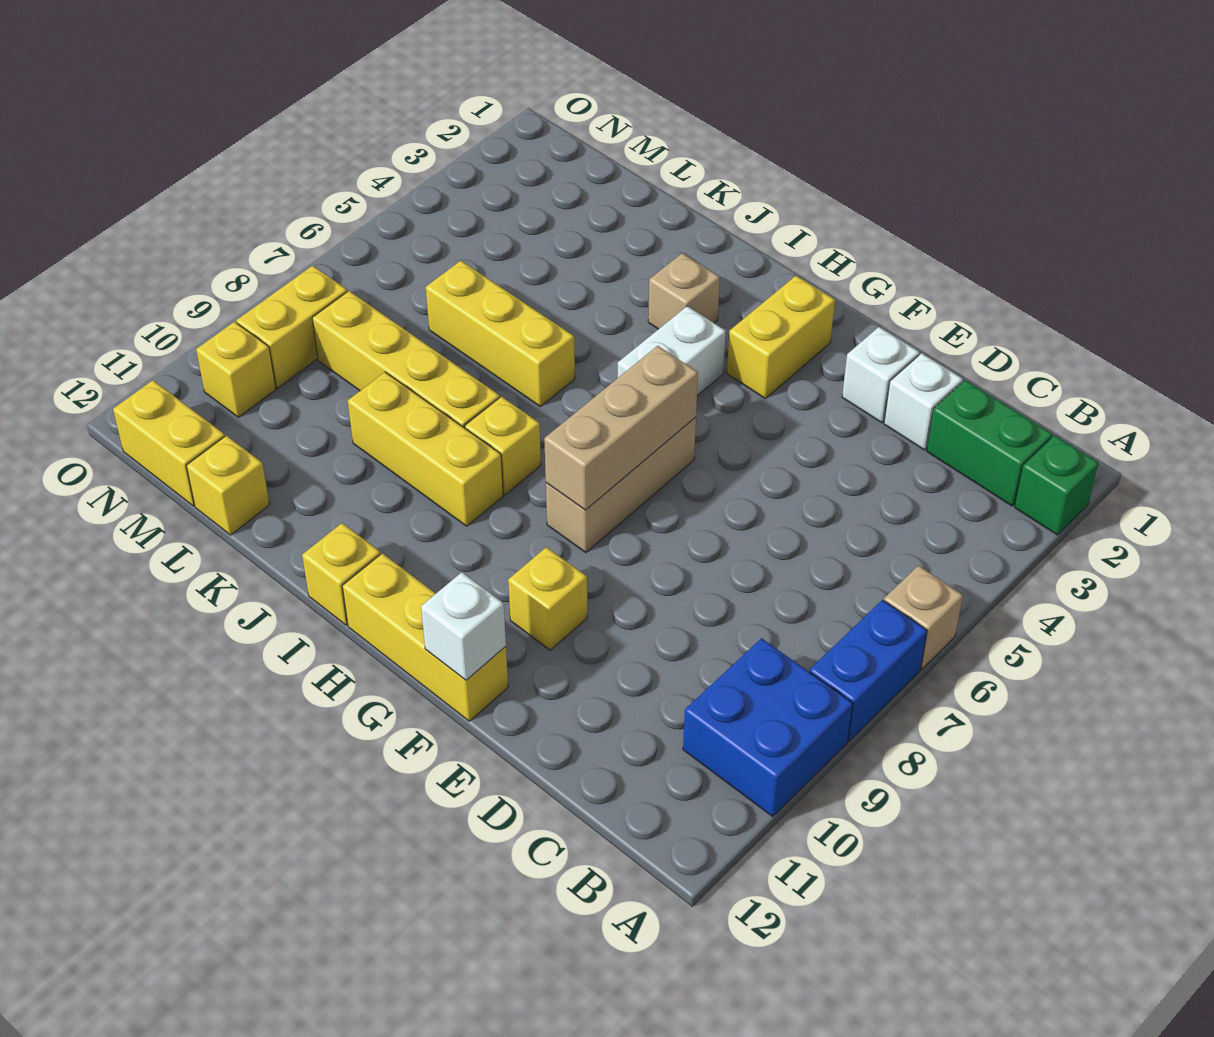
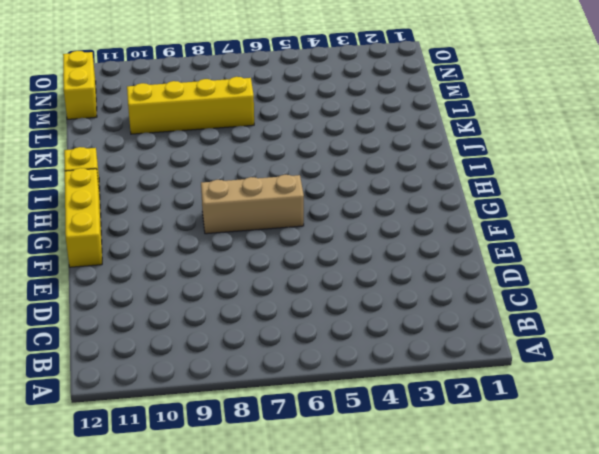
yellow 1x4 brick [127,77,254,134] -> yellow 1x4 brick turned to [312,291,500,428]
none -> green 1x1 brick [1015,436,1099,535]
none -> tan 1x1 brick [884,566,963,669]
none -> blue 1x2 brick [809,600,927,741]

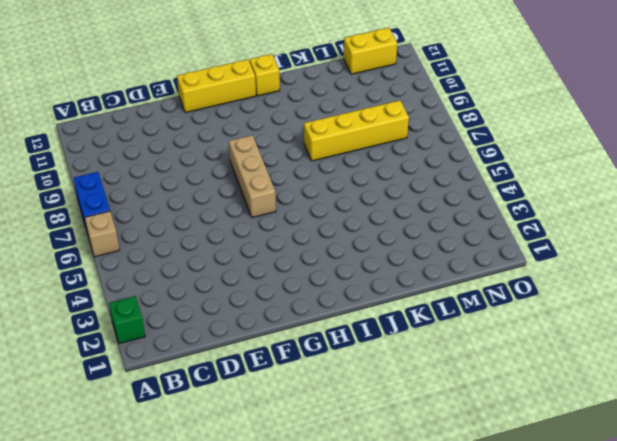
none -> blue 2x2 brick [683,638,853,817]
none -> green 1x2 brick [927,380,1052,506]
none -> white 1x1 brick [884,353,963,450]

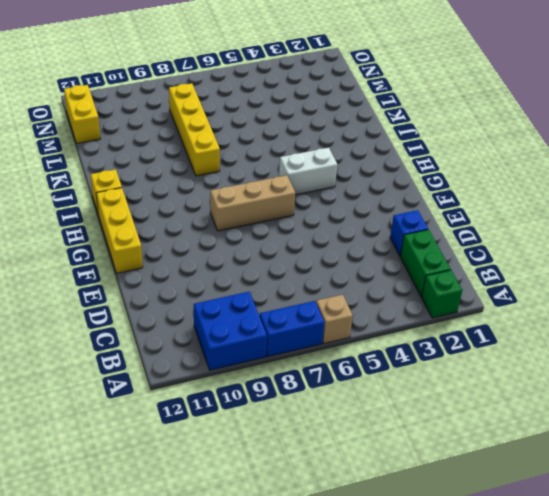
blue 1x1 brick [390,210,428,256] -> white 1x1 brick [884,353,963,450]
none -> white 1x1 brick [842,327,919,423]
none -> yellow 1x1 brick [508,547,587,650]
none -> yellow 1x2 brick [727,276,835,398]

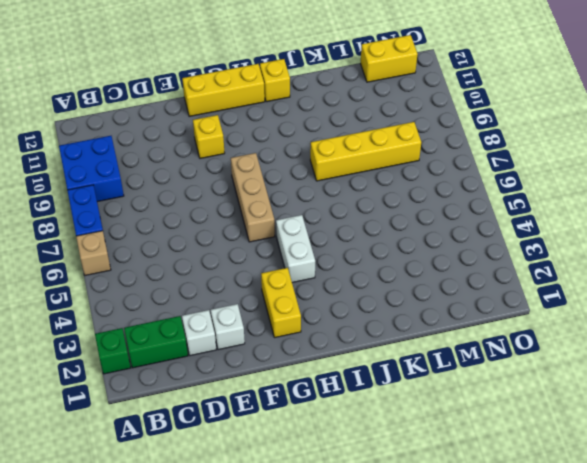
none -> tan 1x1 brick [648,253,720,329]
none -> yellow 1x1 brick [465,397,541,495]
none -> yellow 1x3 brick [348,372,503,526]

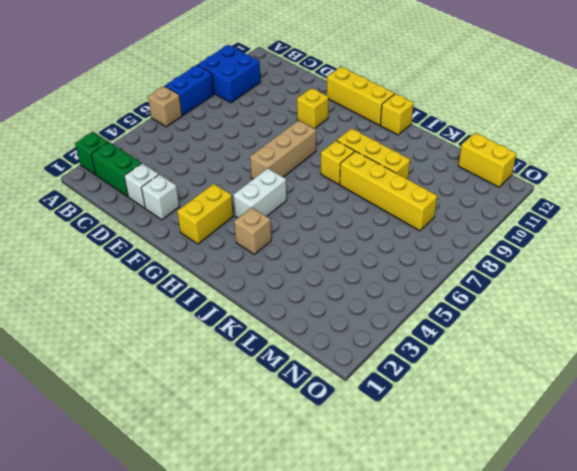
none -> yellow 1x3 brick [426,261,575,407]
none -> yellow 1x1 brick [186,436,270,535]
none -> yellow 1x2 brick [236,266,347,388]

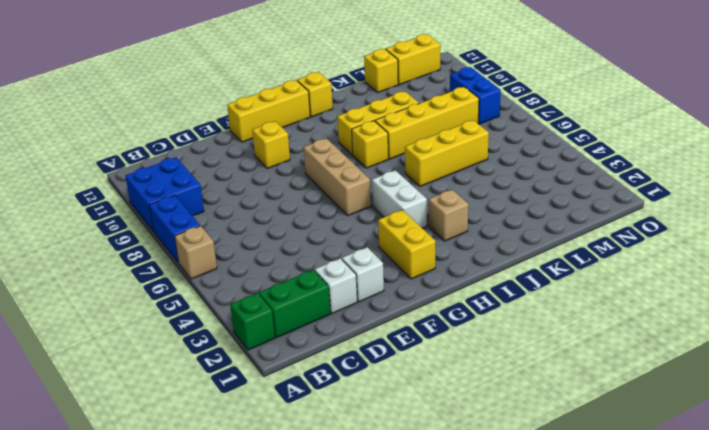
blue 1x2 brick [450,67,501,124] -> yellow 1x2 brick [236,266,347,388]
none -> yellow 1x1 brick [196,322,276,417]
none -> white 1x1 brick [421,572,506,680]
none -> tan 1x3 brick [544,346,698,510]

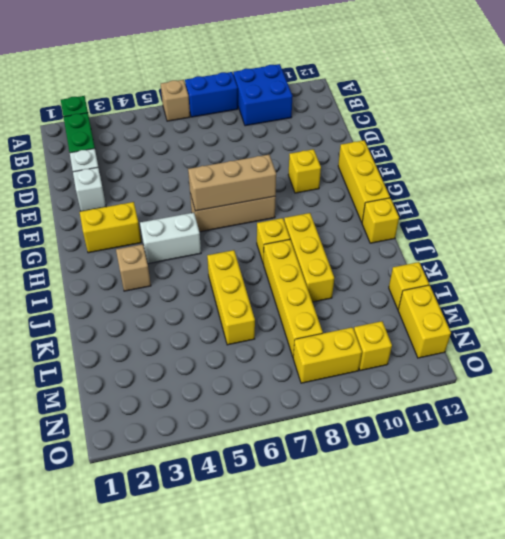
none -> white 1x1 brick [421,572,506,680]

